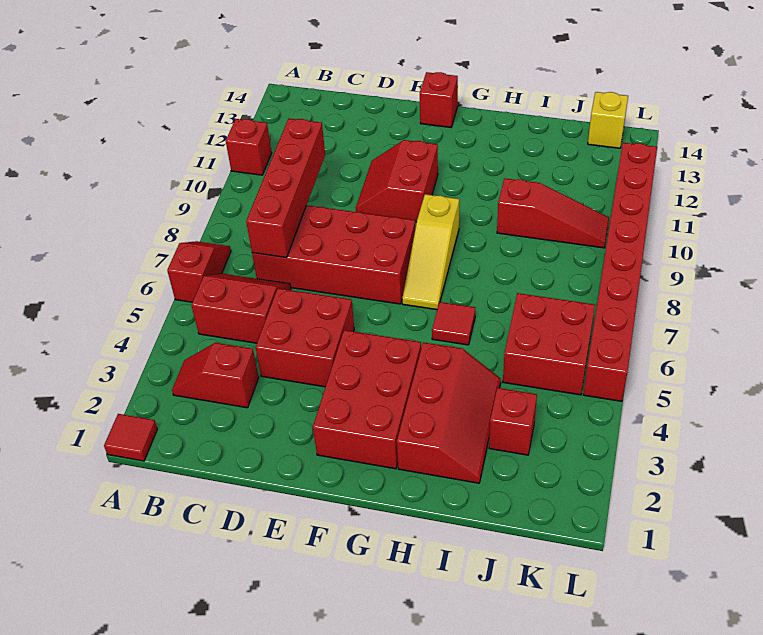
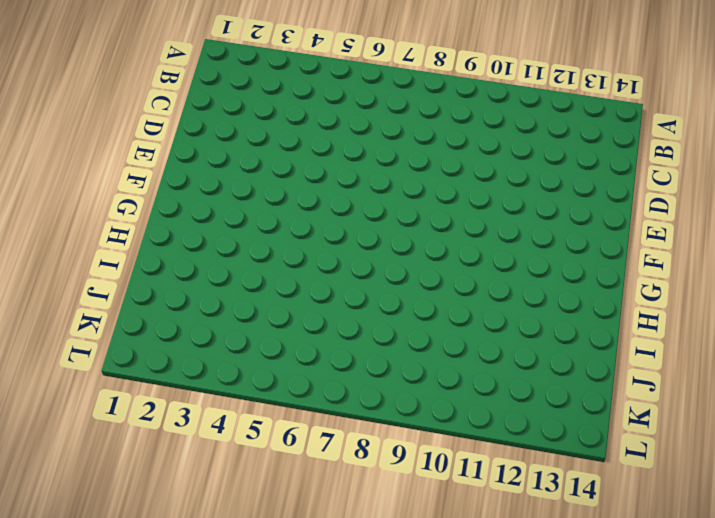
none -> red 1x1 tile [104,414,157,461]
none -> red 1x2 slope [167,241,231,302]
none -> red 1x1 brick [226,119,272,175]

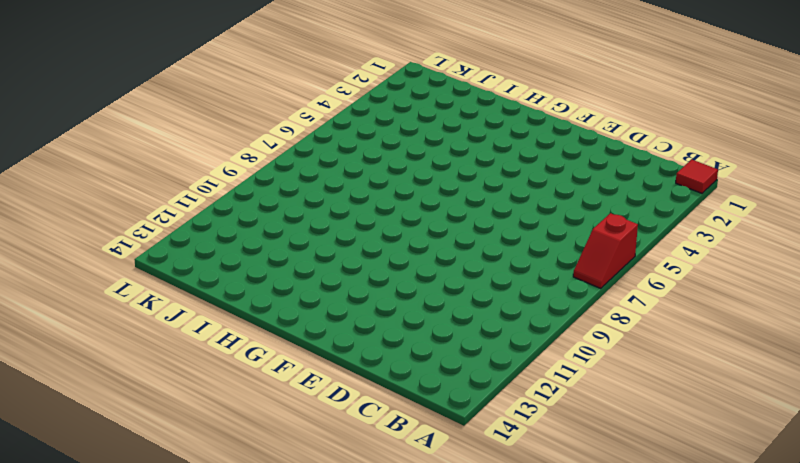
none -> red 1x1 brick [226,119,272,175]
none -> red 1x2 slope [172,343,259,408]
none -> red 2x2 slope [191,273,291,343]

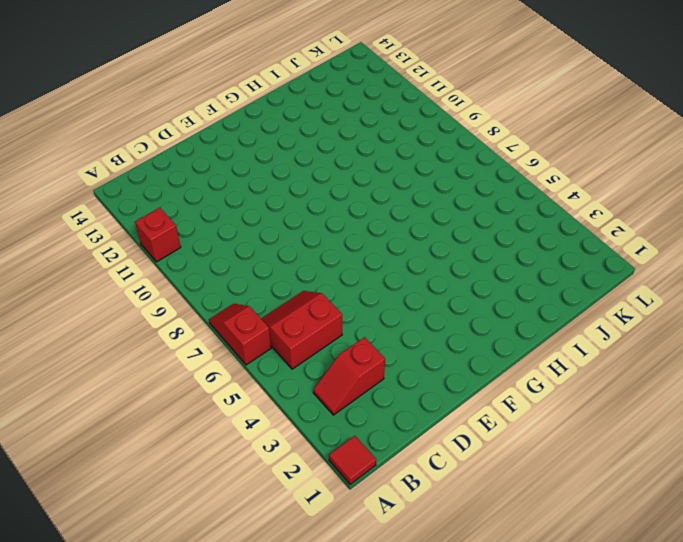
none -> red 2x4 brick [252,205,416,304]
none -> red 2x2 brick [255,288,354,387]
none -> red 2x2 slope [356,140,438,222]

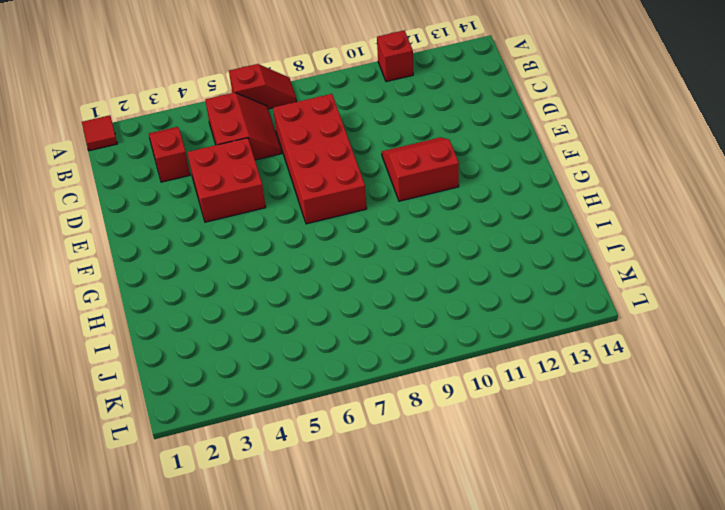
none -> red 2x3 brick [313,330,421,469]
none -> red 1x1 brick [420,72,458,127]
none -> yellow 1x3 slope [402,194,459,310]

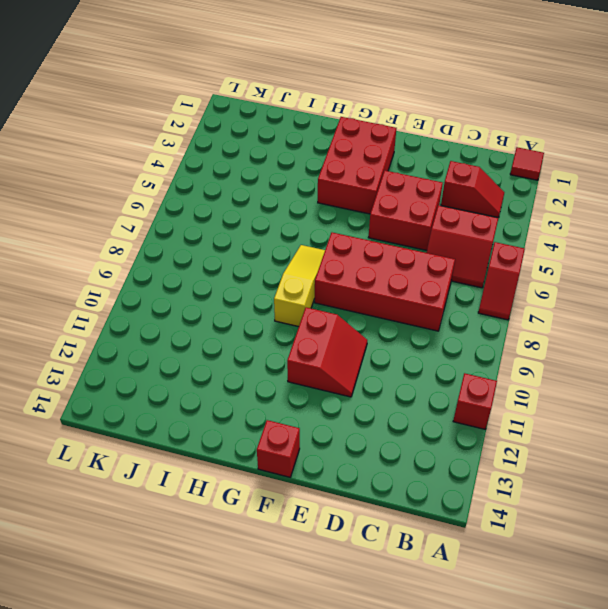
none -> red 2x3 slope [397,342,501,483]
none -> red 1x1 tile [432,302,476,345]
none -> red 1x3 slope [497,178,609,248]

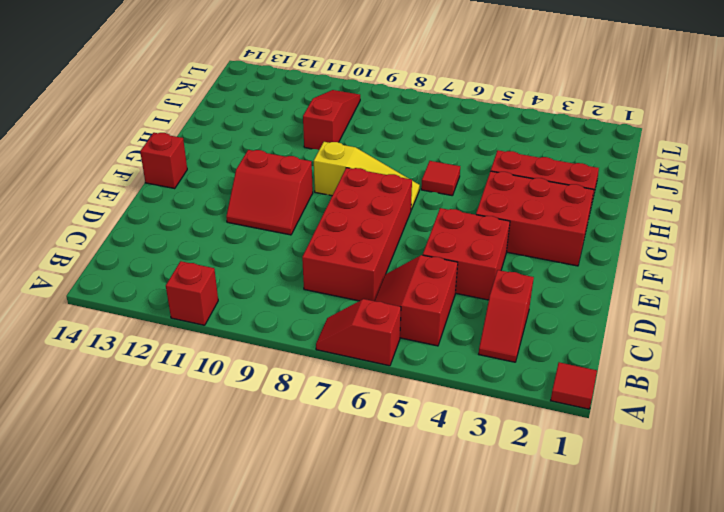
none -> red 1x1 brick [489,388,537,455]
none -> red 2x2 brick [503,293,595,395]
none -> yellow 1x1 brick [588,92,628,148]

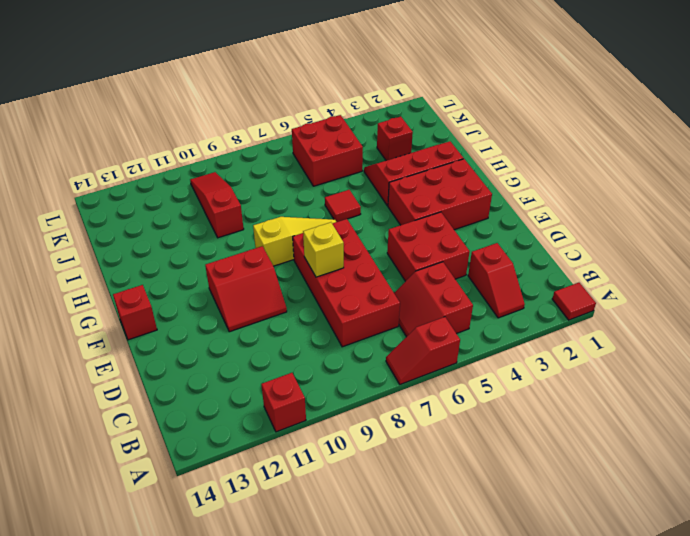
yellow 1x1 brick [303,222,344,277] -> yellow 1x1 brick moved to [588,92,628,148]
none -> red 1x8 brick [583,143,657,401]
none -> red 1x4 brick [246,118,325,258]

